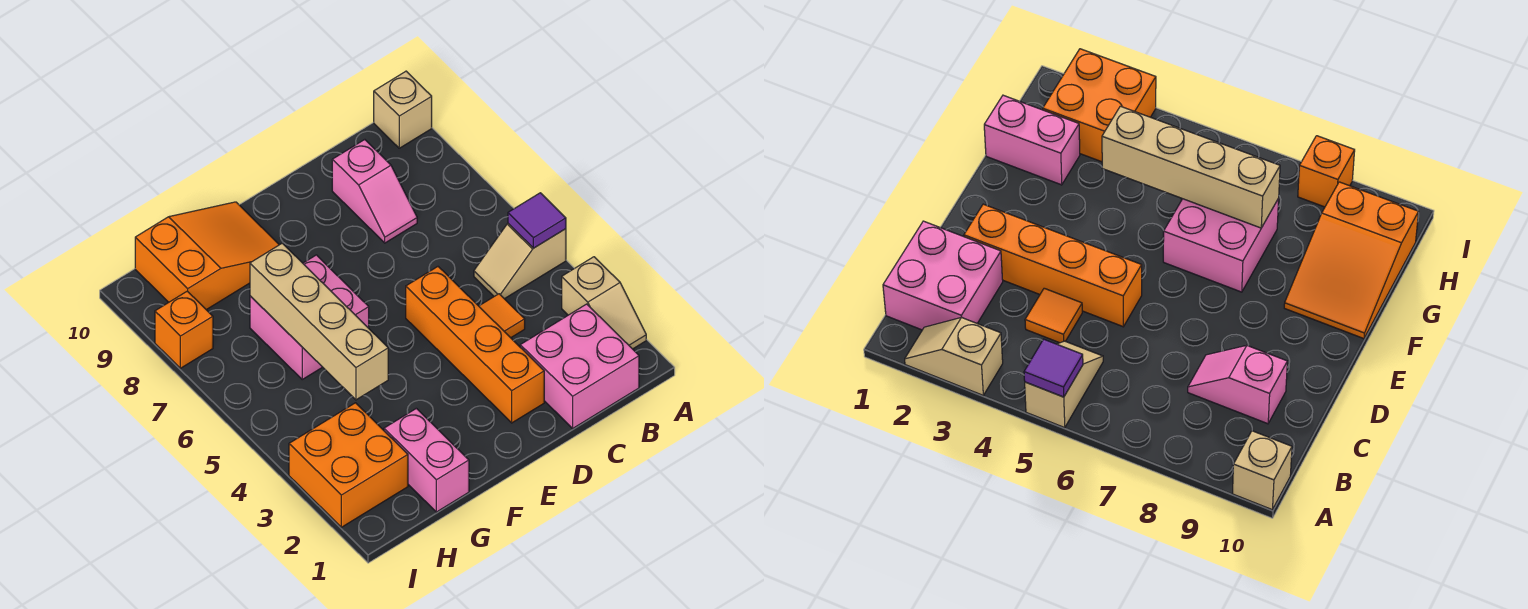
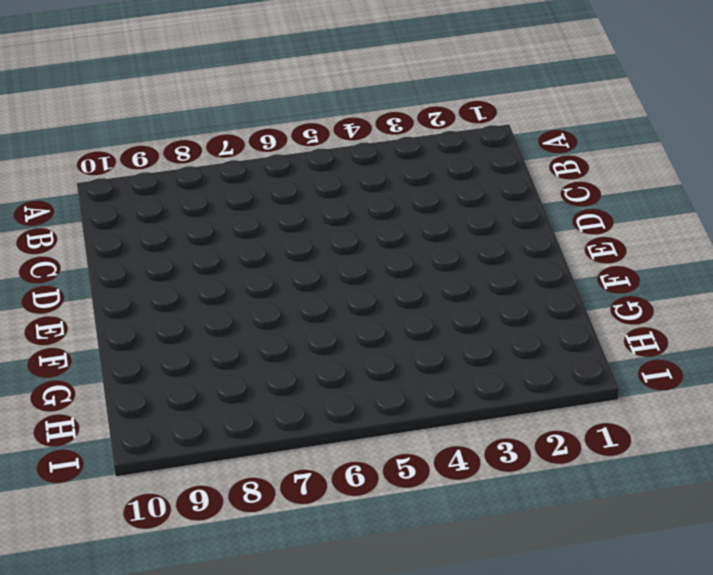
none -> tan 1x2 slope [562,257,646,349]
none -> tan 1x2 slope [474,224,566,299]
none -> tan 1x1 brick [374,71,432,148]

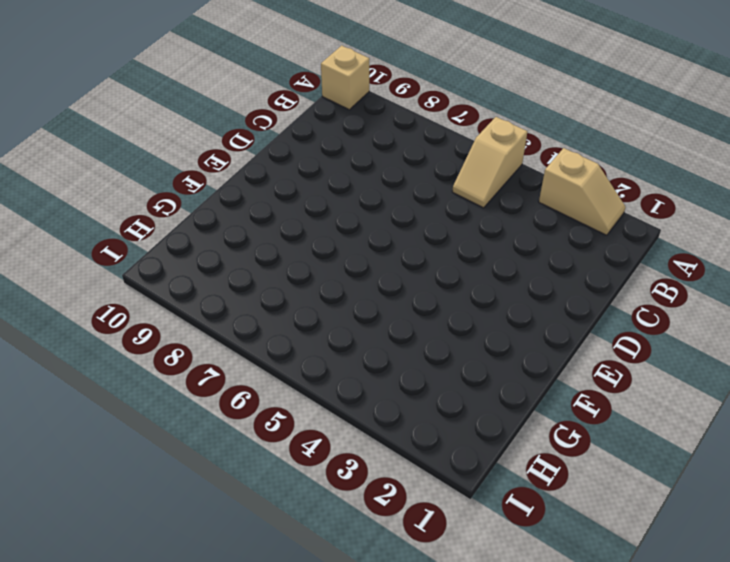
none -> pink 2x2 brick [520,304,639,428]
none -> orange 1x1 tile [479,294,525,338]
none -> pink 1x2 slope [332,140,417,243]

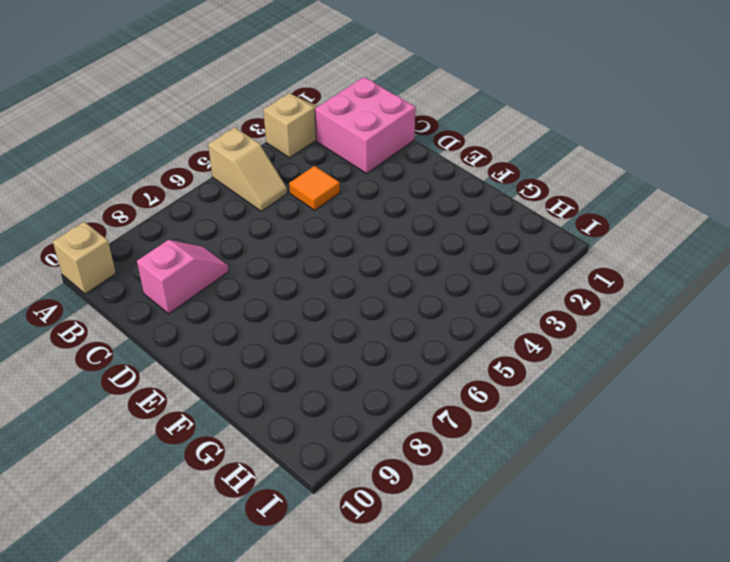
none -> orange 1x4 brick [406,267,544,423]
none -> pink 2x2 brick [250,255,369,379]
none -> orange 2x3 slope [135,202,279,310]

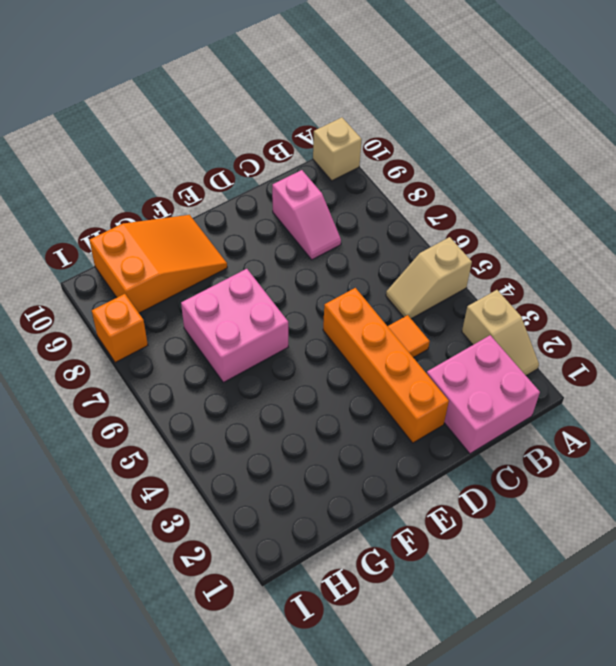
none -> pink 1x2 brick [384,408,469,512]
none -> orange 2x2 brick [289,403,408,527]
none -> purple 1x1 tile [508,193,566,248]

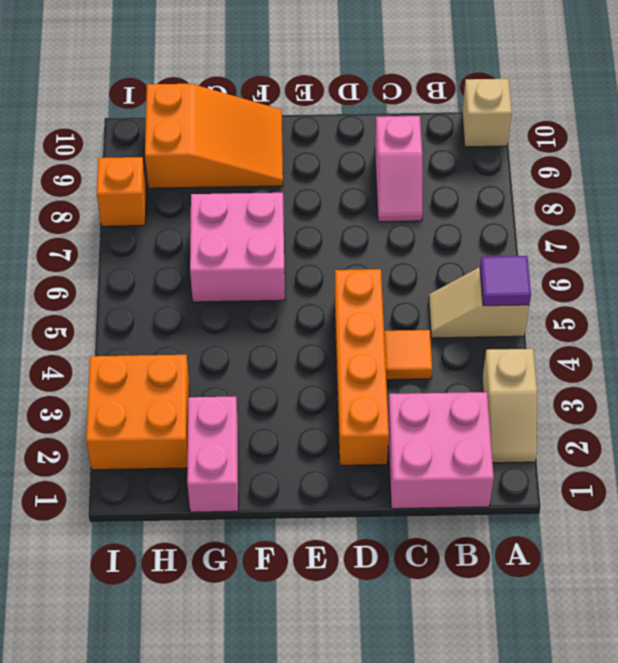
none -> tan 1x4 brick [250,243,388,400]

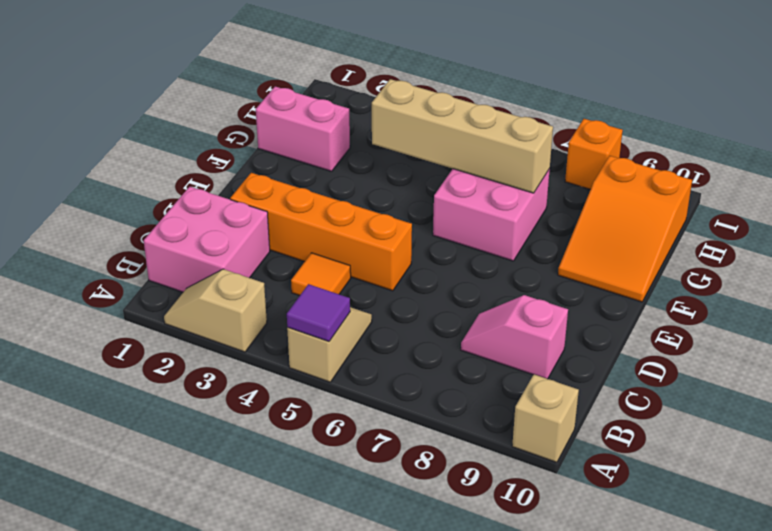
none -> orange 2x2 brick [289,403,408,527]

